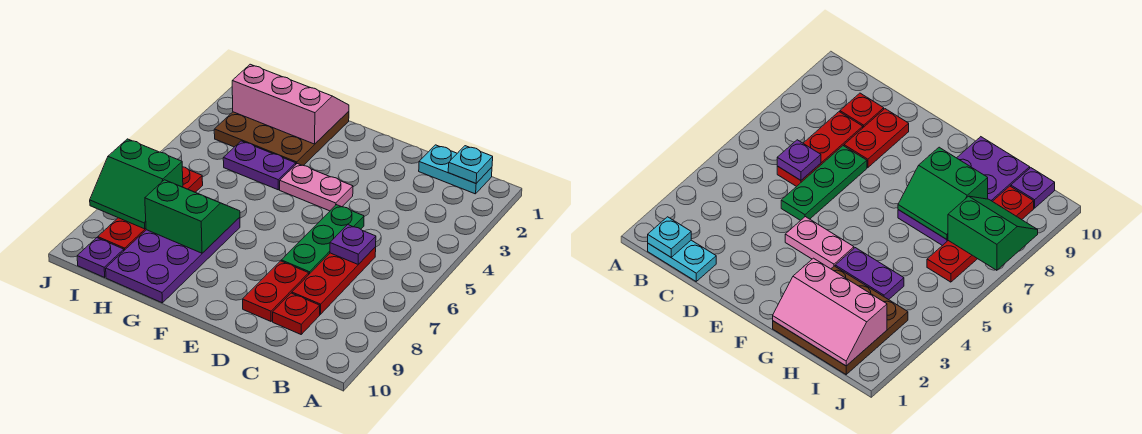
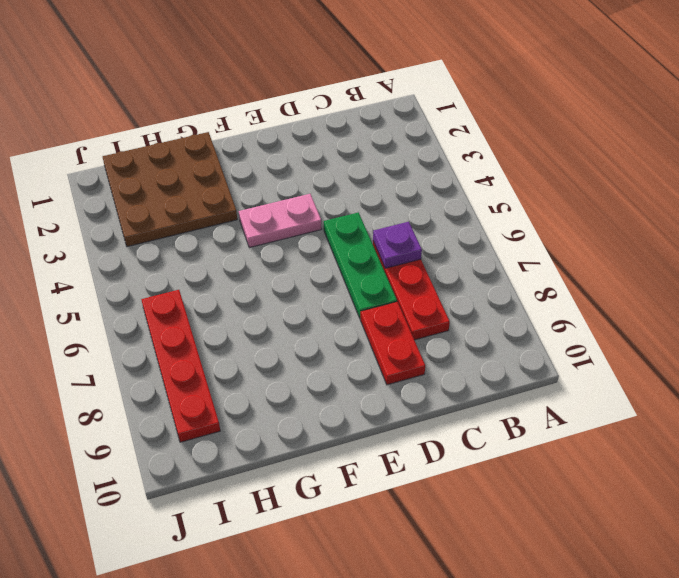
none -> cyan 1x2 plate [419,145,492,194]
none -> red 1x1 plate [273,293,320,334]
none -> purple 1x2 plate [223,141,296,190]

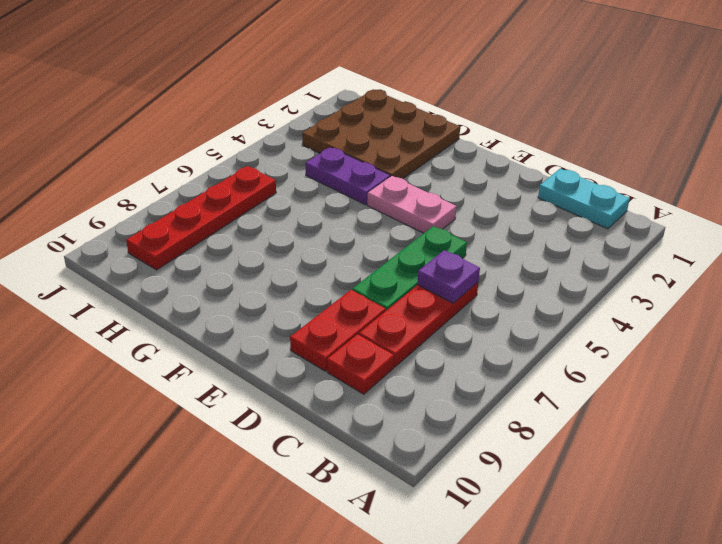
none -> purple 2x4 plate [106,217,240,303]
none -> purple 1x1 plate [77,238,124,277]
none -> cyan 1x1 plate [448,146,493,183]

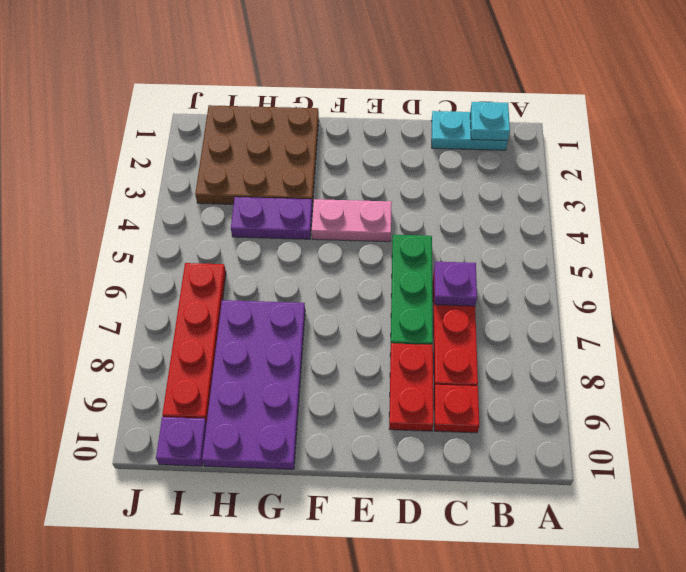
none -> pink 2x3 slope [232,64,349,144]
none -> green 2x2 slope [145,180,240,253]
none -> green 2x2 slope [90,139,183,229]

